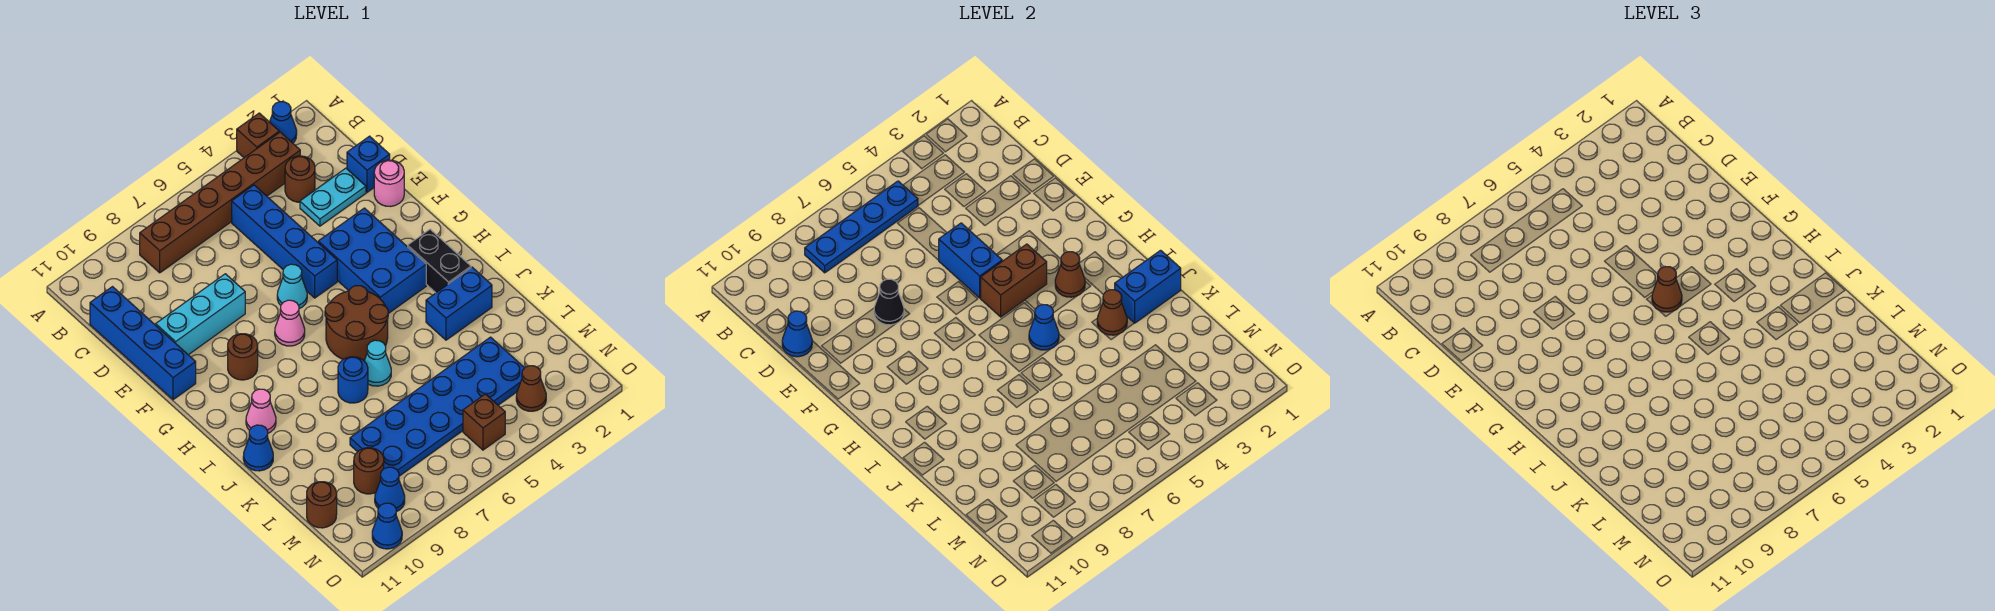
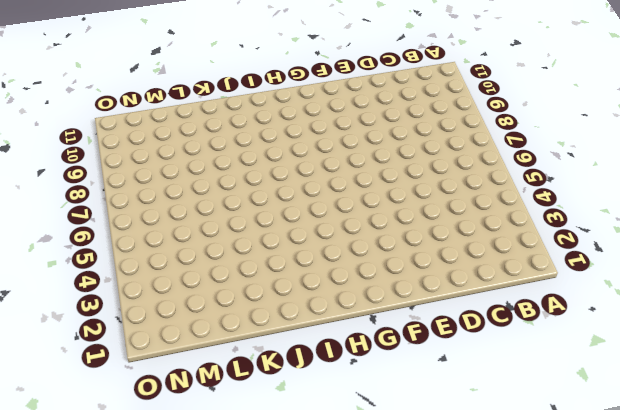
none -> blue 1x1 cone [270,102,297,143]
none -> brown 1x1 brick [237,113,279,158]
none -> brown 1x6 brick [140,132,300,273]
none -> brown 1x1 round brick [285,156,315,202]

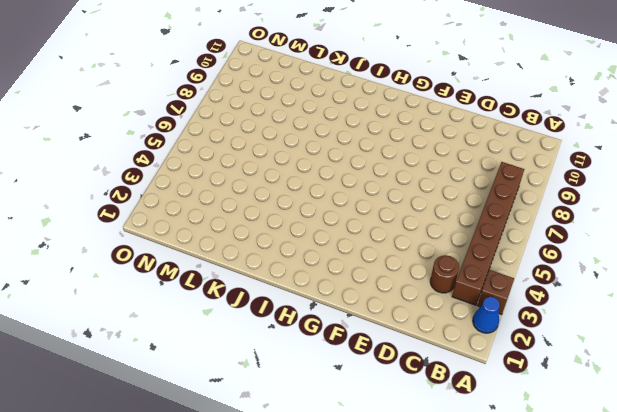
none -> blue 1x4 brick [232,185,337,298]
none -> blue 1x4 brick [90,287,196,400]
none -> blue 1x1 brick [347,136,390,192]
none -> cyan 1x2 plate [300,168,366,226]

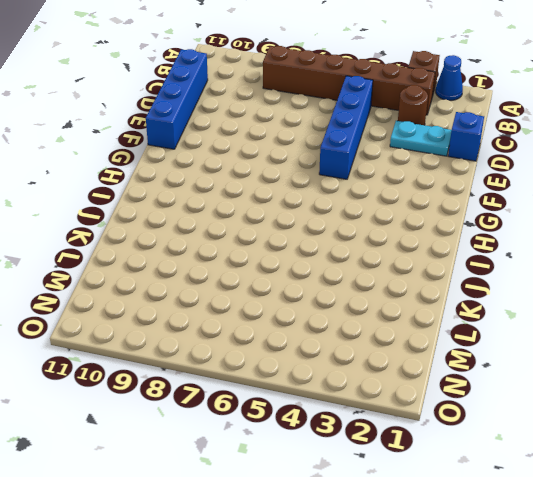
none -> pink 1x1 round brick [374,160,404,207]
none -> cyan 1x3 brick [156,274,245,355]
none -> blue 2x3 brick [318,208,426,314]
none -> cyan 1x1 cone [277,264,307,309]

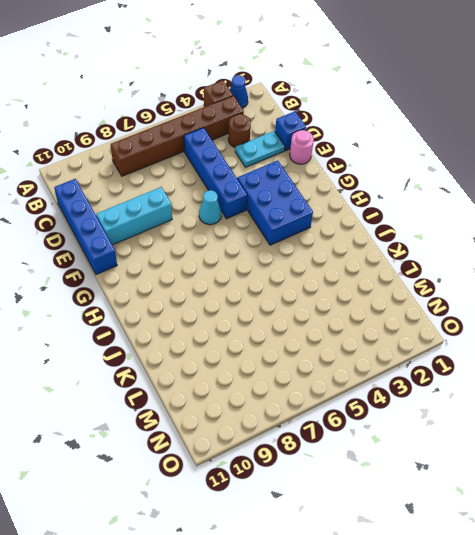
none -> pink 1x1 cone [275,300,305,346]
none -> brown 1x1 round brick [228,334,258,380]
none -> black 1x2 brick [408,229,471,293]
none -> brown 2x2 round brick [325,286,388,360]

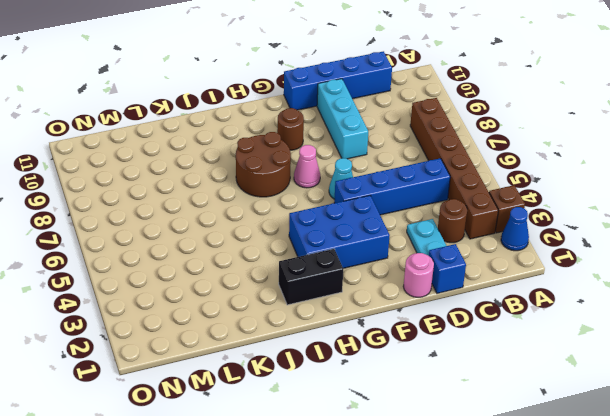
brown 2x2 round brick [236,132,291,197] -> brown 2x2 round brick moved to [325,286,388,360]
none -> pink 1x1 cone [246,389,276,433]
none -> blue 1x2 brick [426,267,492,340]
none -> cyan 1x1 cone [364,340,391,386]
none -> blue 1x1 round brick [338,357,368,403]

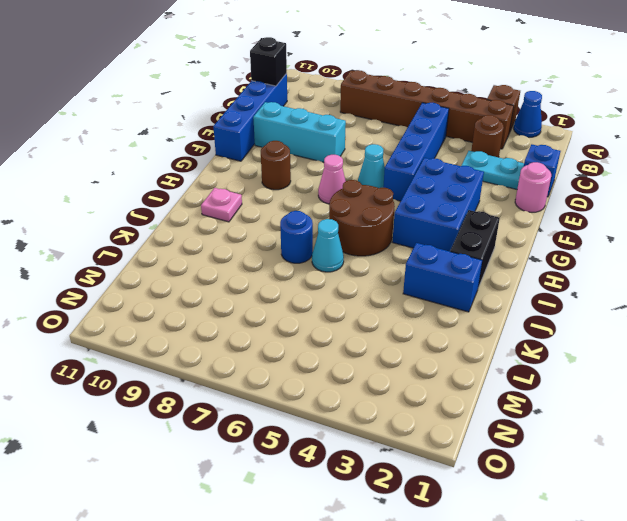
black 1x1 brick [250,37,287,86] -> none
pink 1x1 plate [201,188,242,222] -> pink 1x1 cone [246,389,276,433]
none -> blue 1x1 cone [243,425,273,471]
none -> blue 2x6 plate [350,337,524,476]
none -> brown 1x1 round brick [354,448,384,494]
none -> brown 1x1 round brick [307,482,337,528]

